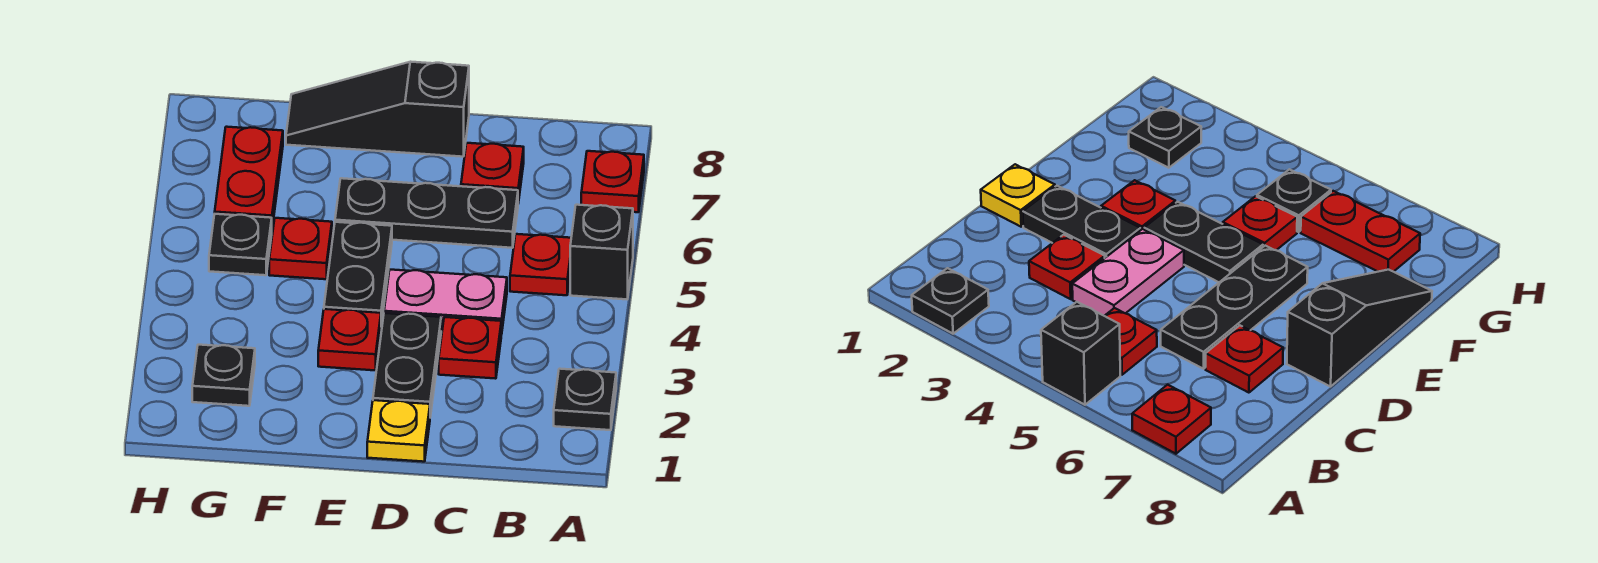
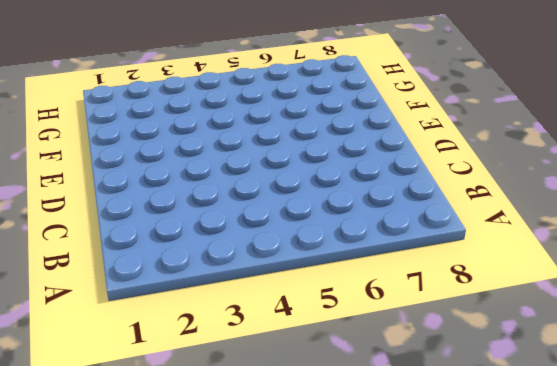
none -> black 1x1 plate [554,369,616,430]
none -> black 1x1 brick [570,205,633,299]
none -> red 1x1 plate [581,151,644,212]

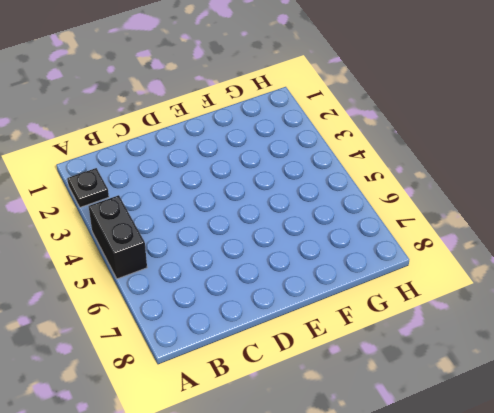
black 1x2 brick [89,195,147,279] -> black 1x1 brick [570,205,633,299]
none -> red 1x1 plate [581,151,644,212]
none -> red 1x1 plate [510,234,571,295]
none -> red 1x1 plate [439,317,501,379]

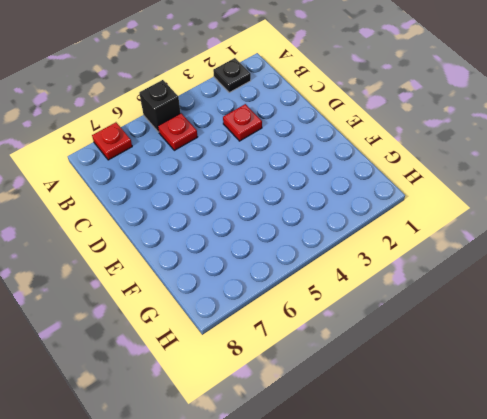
none -> pink 1x2 plate [384,270,507,335]
none -> black 1x3 plate [335,178,518,248]
none -> red 1x1 plate [461,143,524,203]

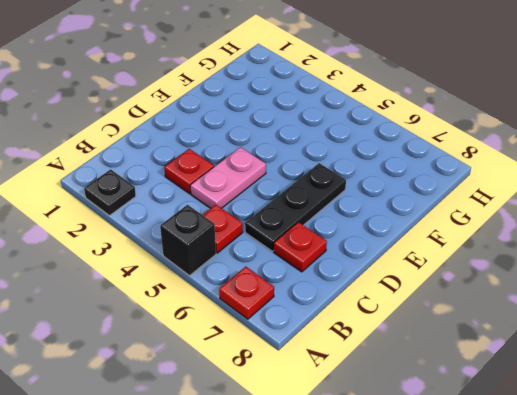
none -> yellow 1x1 plate [367,400,430,462]
none -> black 1x2 plate [373,313,441,416]
none -> black 1x3 slope [286,62,469,157]

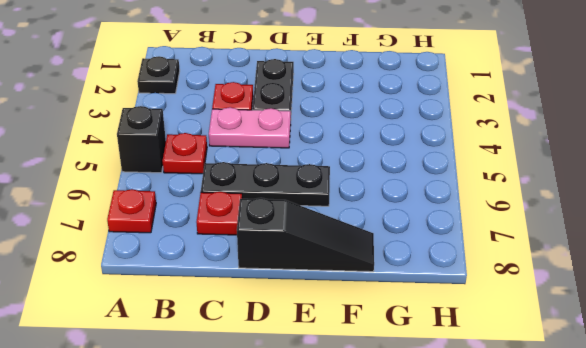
none -> yellow 1x1 plate [367,400,430,462]
none -> red 1x1 plate [318,309,381,370]
none -> black 1x2 plate [324,222,392,325]

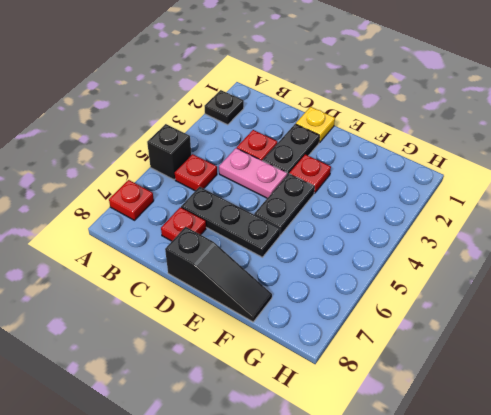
none -> red 1x1 plate [269,218,332,279]
none -> black 1x1 plate [192,345,255,406]
none -> black 1x1 plate [209,214,272,275]

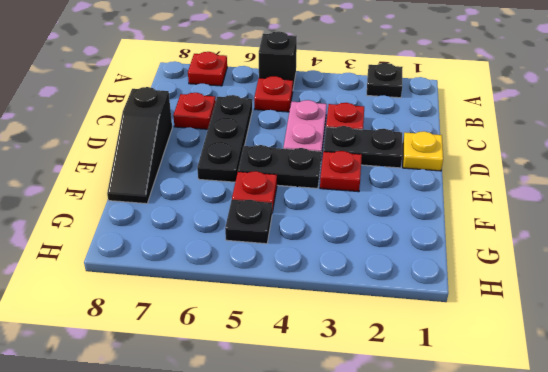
none -> black 1x1 plate [192,345,255,406]
none -> red 1x2 plate [215,127,283,228]

